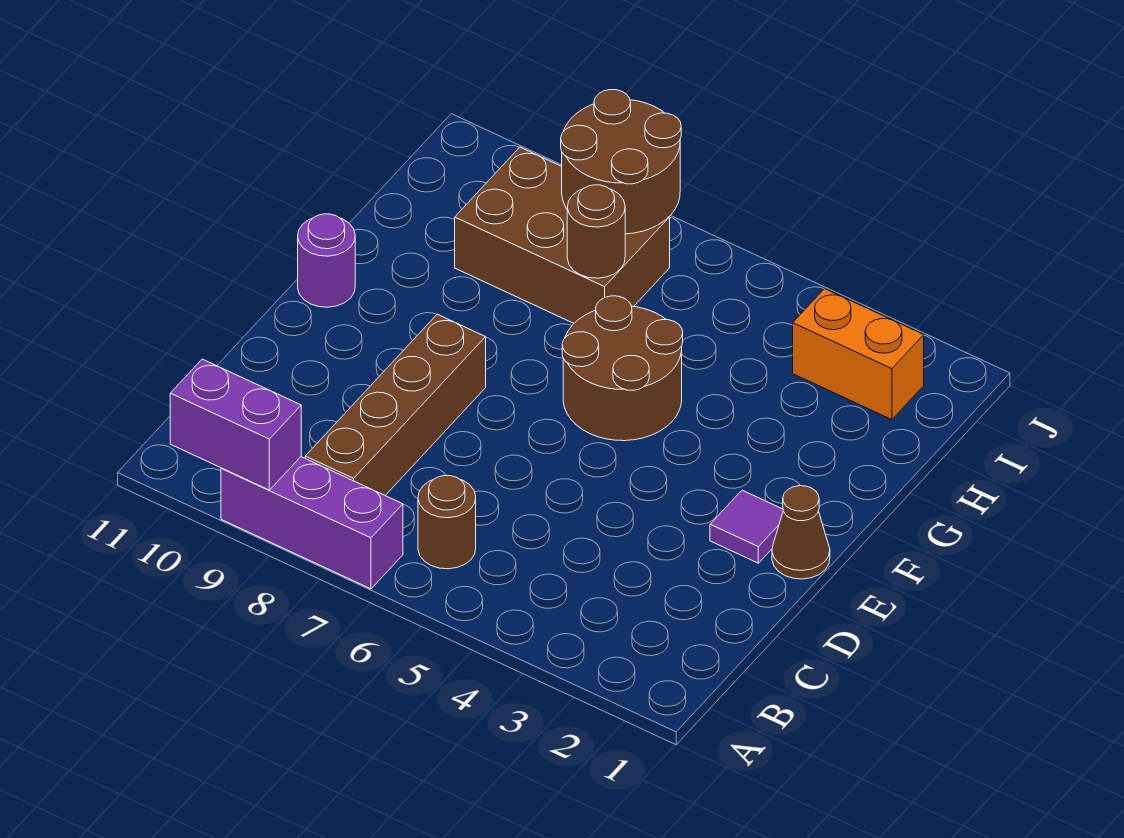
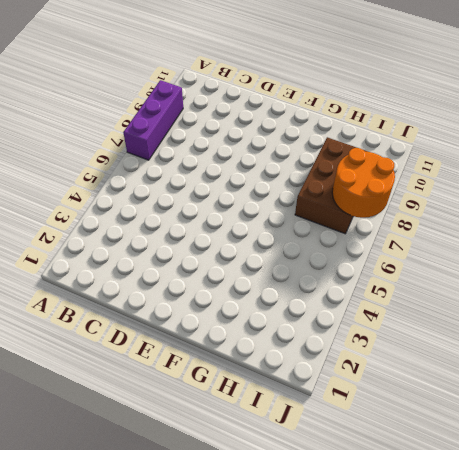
orange 2x2 round brick [332,148,395,218] -> brown 2x2 round brick [561,90,681,234]
none -> brown 1x1 round brick [418,475,476,569]
none -> brown 1x4 brick [305,314,486,495]
none -> brown 1x1 cone [772,486,830,579]

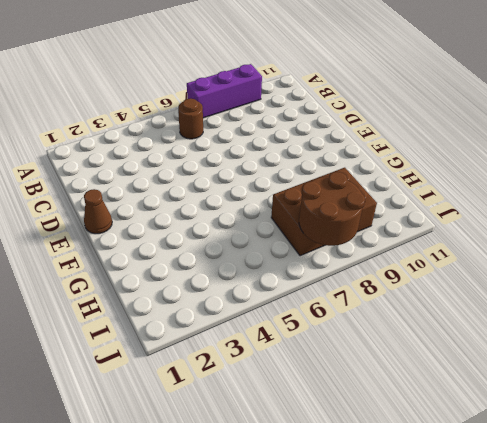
none -> brown 1x4 brick [305,314,486,495]
none -> purple 1x1 tile [710,490,783,563]
none -> brown 2x2 round brick [562,296,683,441]

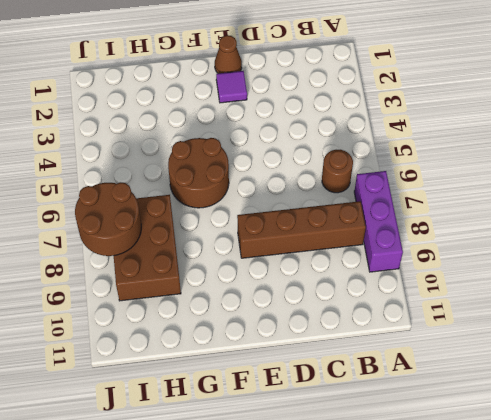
none -> purple 1x1 round brick [298,214,355,307]
none -> orange 1x2 brick [793,289,924,420]
none -> purple 1x2 brick [170,359,301,490]

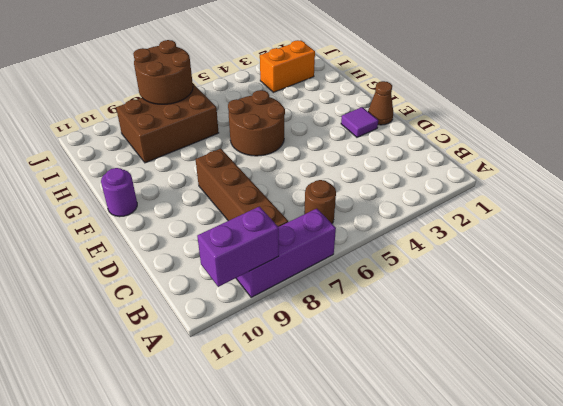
none -> brown 1x1 round brick [567,185,625,278]

